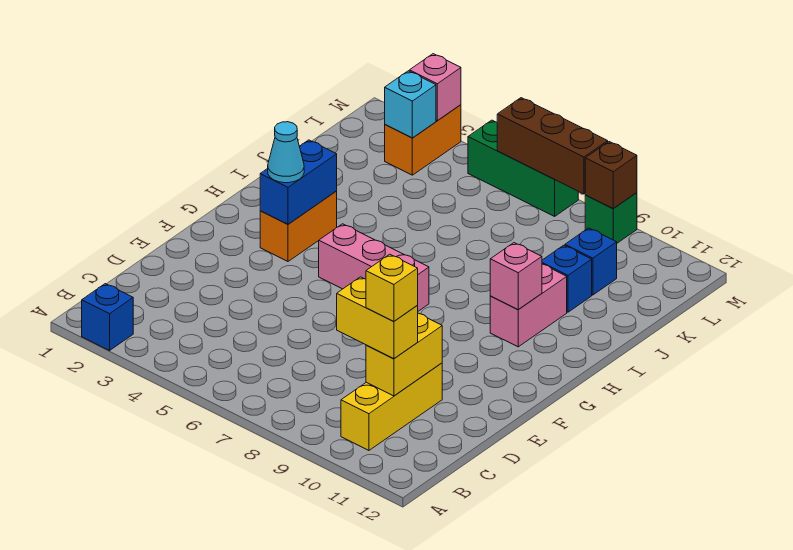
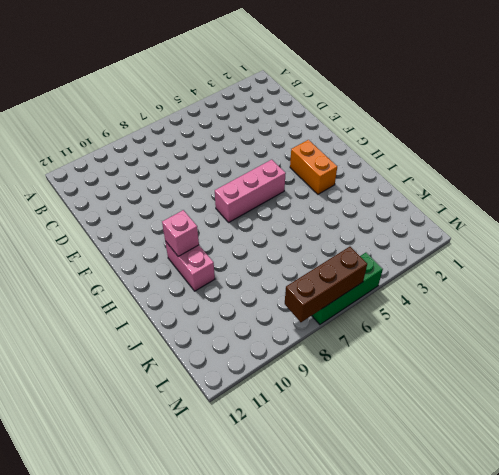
none -> blue 1x1 brick [82,284,133,351]
none -> yellow 1x3 brick [341,363,442,450]
none -> blue 1x1 brick [542,245,592,312]

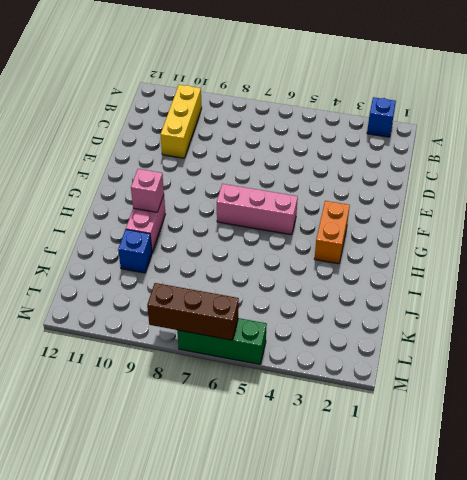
none -> blue 1x1 brick [565,228,617,295]
none -> orange 1x2 brick [385,105,461,175]
none -> green 1x1 brick [585,193,637,243]

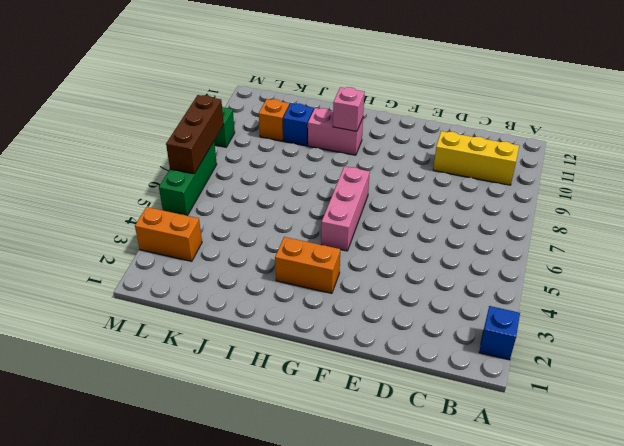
orange 1x1 brick [259,99,289,141] -> blue 1x1 brick [565,228,617,295]
none -> yellow 1x2 brick [366,313,442,396]
none -> blue 1x2 brick [260,140,337,224]
none -> cyan 1x1 brick [385,71,436,138]

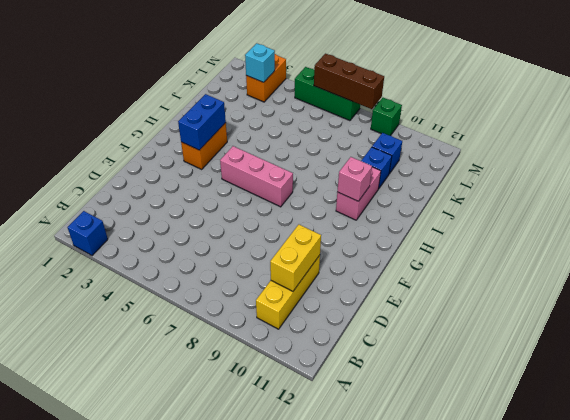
none -> pink 1x1 brick [409,54,461,120]
none -> brown 1x1 brick [585,142,637,209]
none -> yellow 1x2 brick [337,277,418,359]

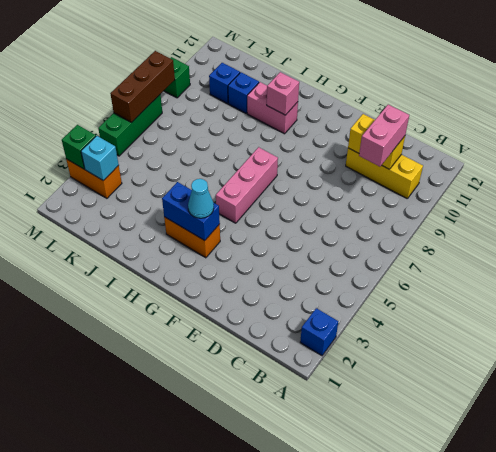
pink 1x2 brick [359,105,409,167] -> yellow 1x2 brick [337,277,418,359]
green 1x1 brick [62,125,96,169] -> pink 1x1 brick [409,54,461,120]
none -> brown 1x1 brick [585,142,637,209]
none -> yellow 1x1 brick [366,254,418,322]

